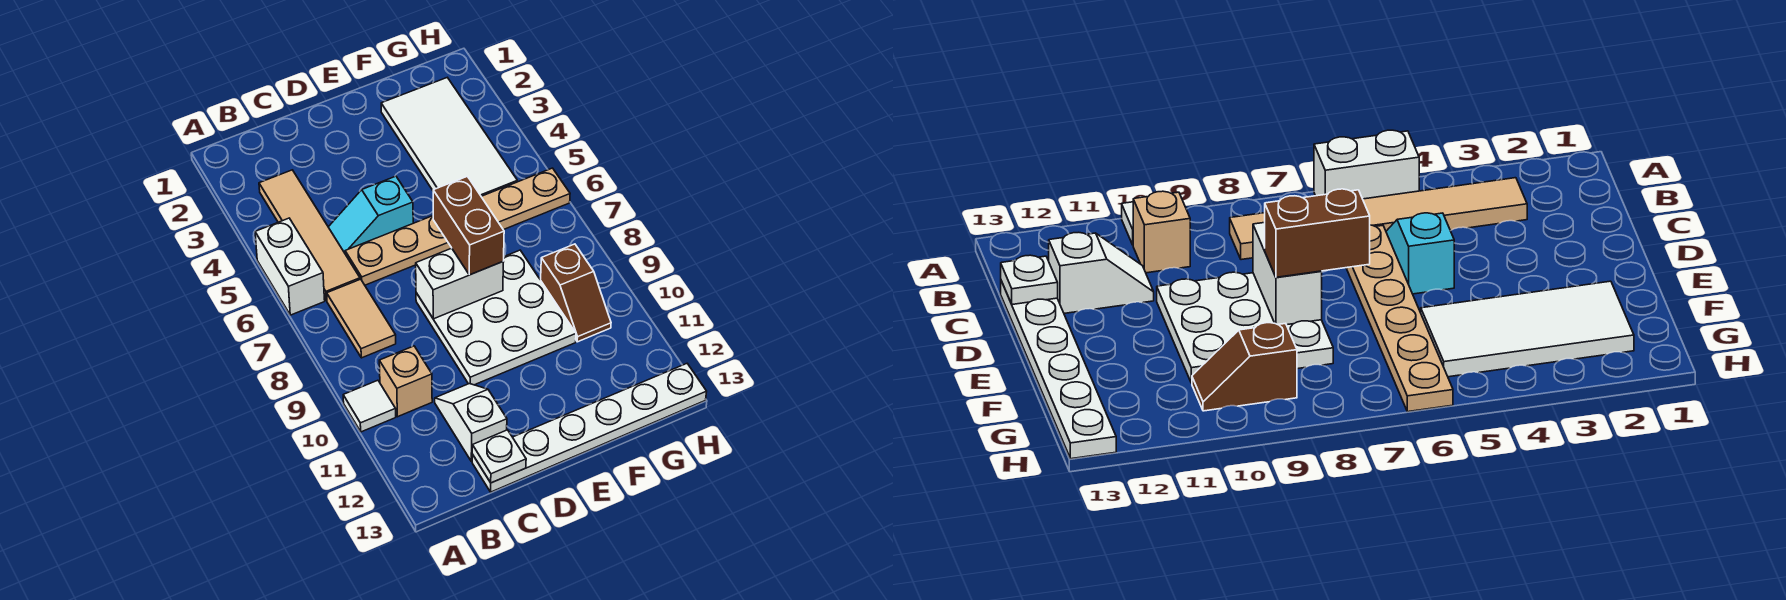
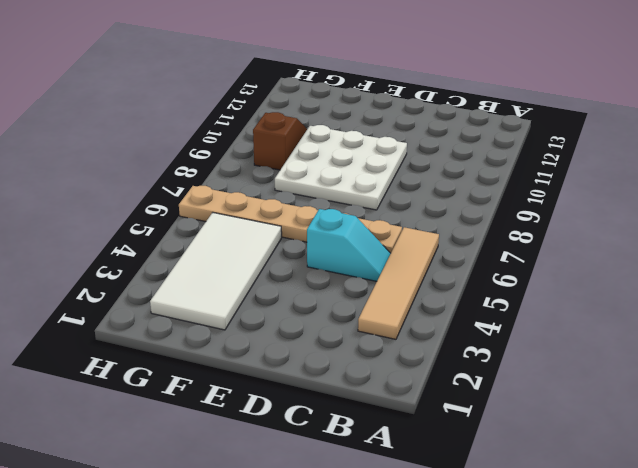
none -> white 1x2 brick [255,218,325,315]
none -> white 1x1 tile [343,380,396,432]
none -> tan 1x2 tile [327,279,396,358]

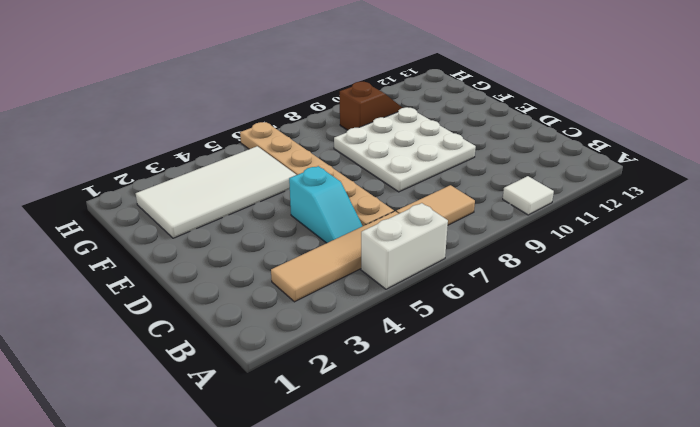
none -> tan 1x1 brick [379,346,432,417]
none -> white 1x2 slope [435,384,507,462]
none -> white 1x6 plate [472,364,707,492]

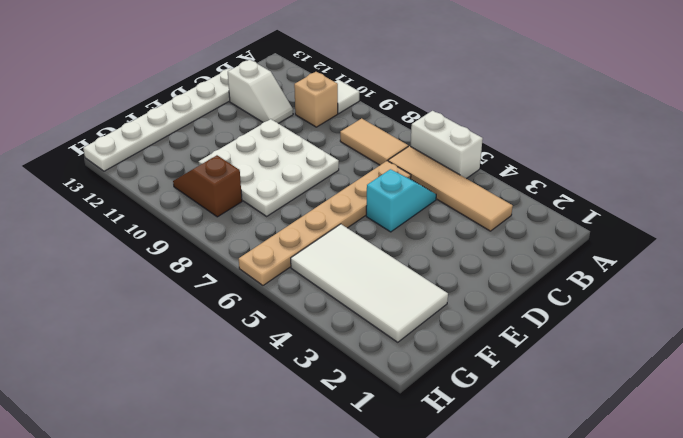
none -> white 1x1 plate [472,430,526,483]
none -> white 1x2 brick [416,248,503,319]
none -> brown 1x2 brick [433,176,504,275]

